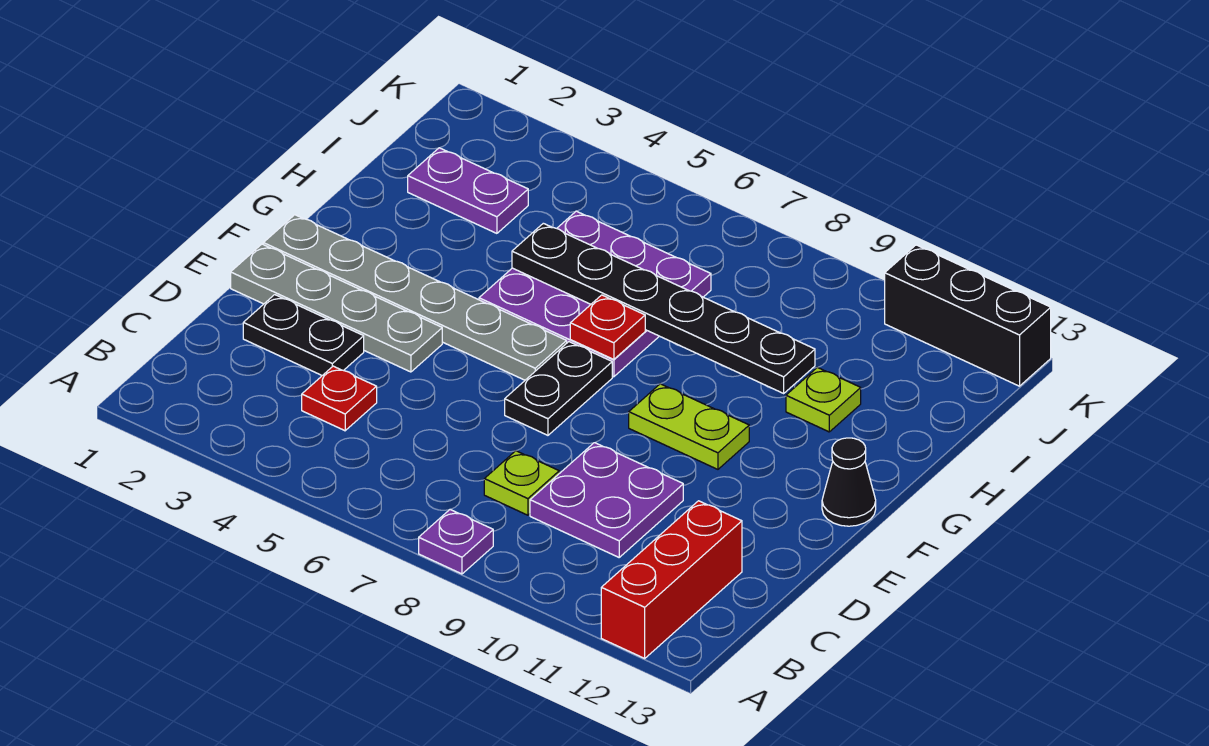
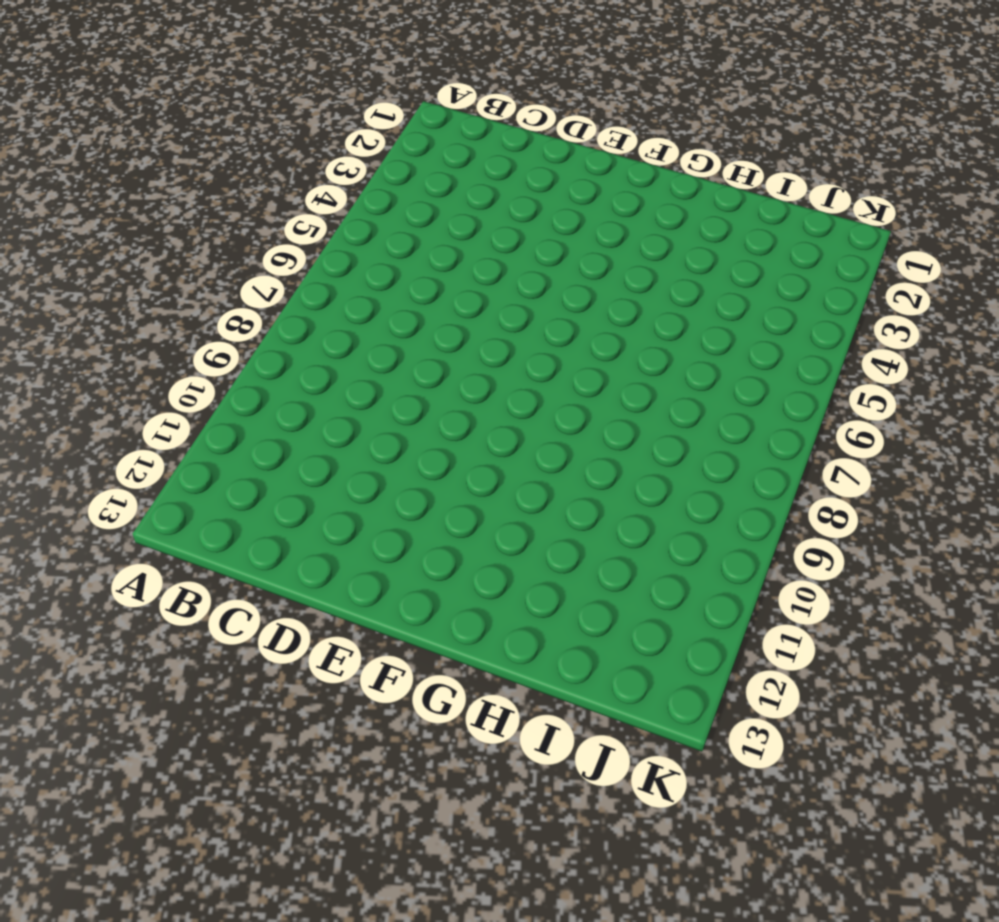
none -> purple 1x1 plate [419,509,493,574]
none -> red 1x3 brick [601,501,742,658]
none -> red 1x1 plate [302,366,377,431]

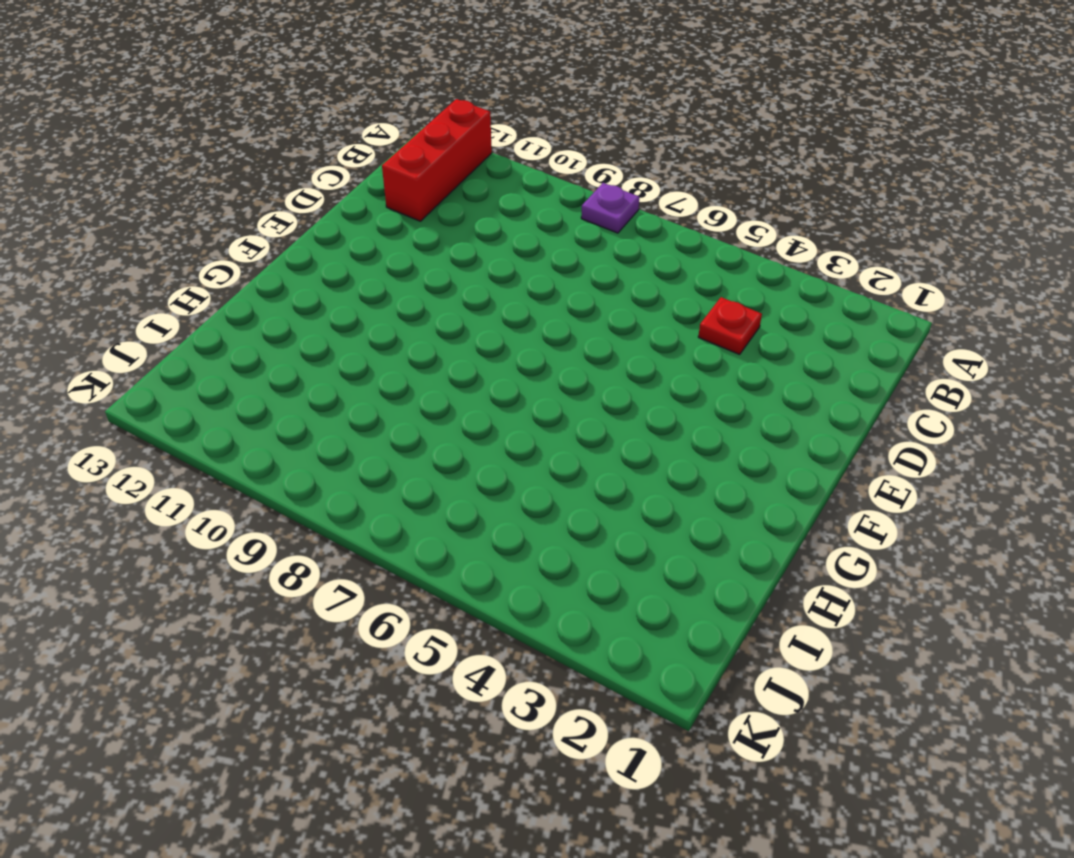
none -> lime 1x1 plate [484,451,559,515]
none -> purple 2x2 plate [530,443,683,557]
none -> black 1x2 plate [243,295,364,376]

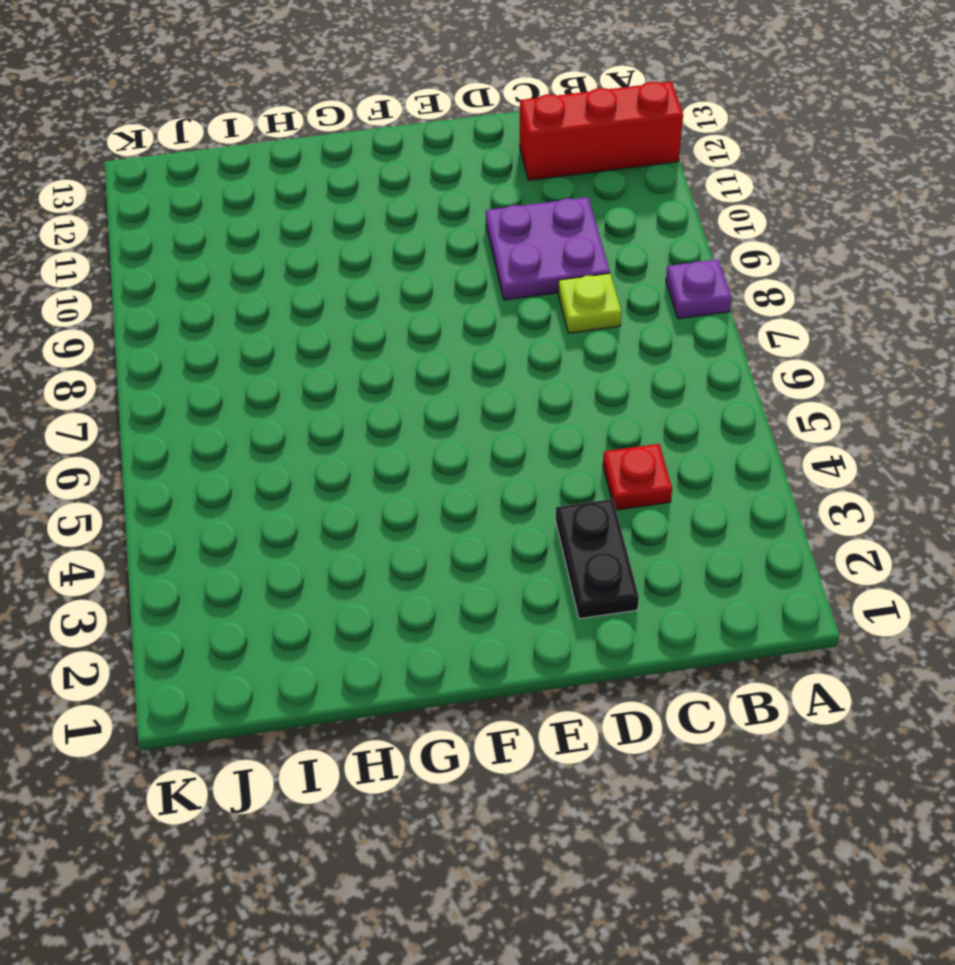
none -> grey 1x4 plate [231,244,442,372]
none -> black 1x2 plate [505,342,612,435]
none -> grey 1x6 plate [263,215,567,380]

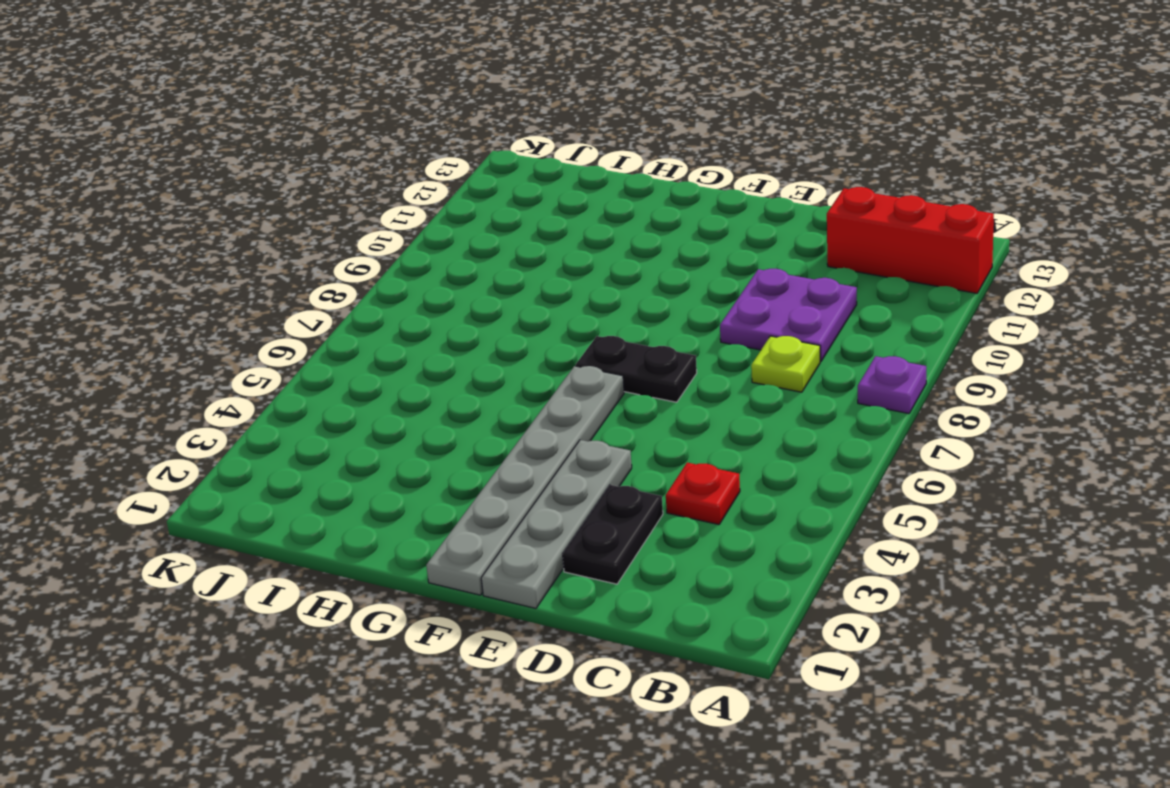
none -> lime 1x2 plate [629,384,749,469]
none -> black 1x1 cone [822,438,876,526]
none -> purple 3x3 plate [479,211,711,377]

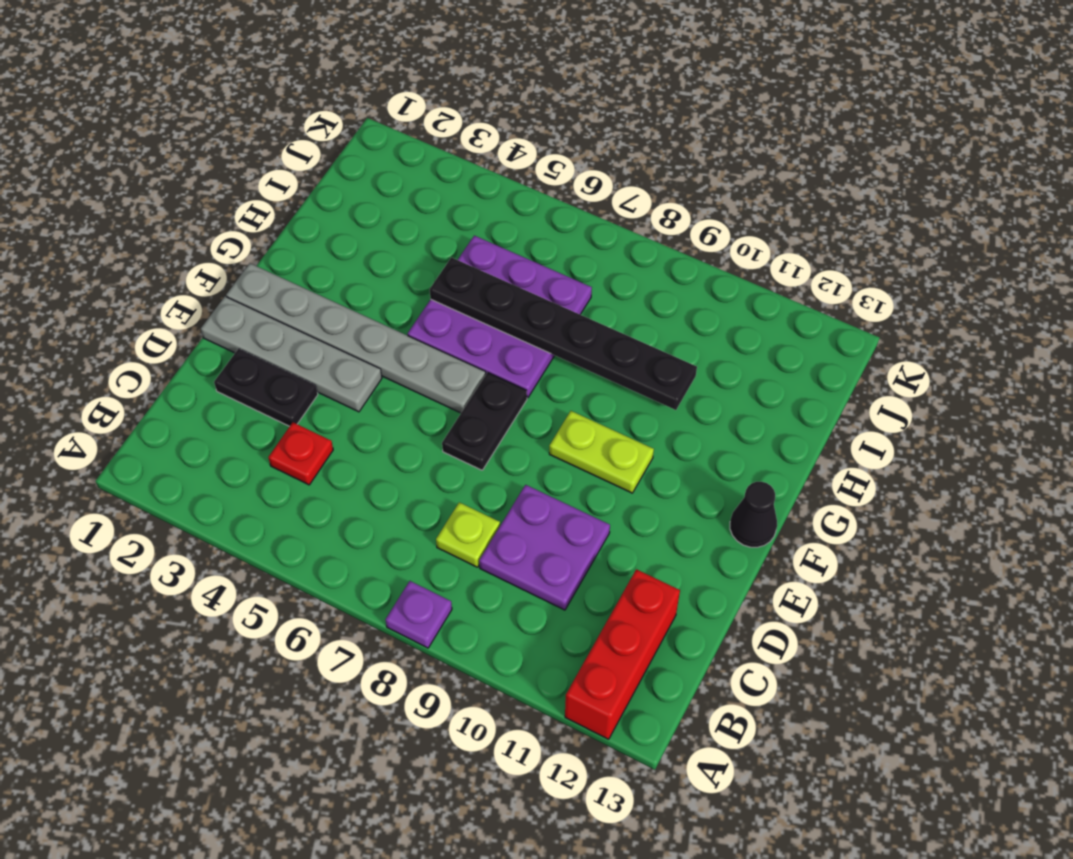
none -> lime 1x1 plate [786,367,861,432]
none -> purple 1x2 plate [408,148,528,233]
none -> black 1x3 brick [885,245,1051,386]

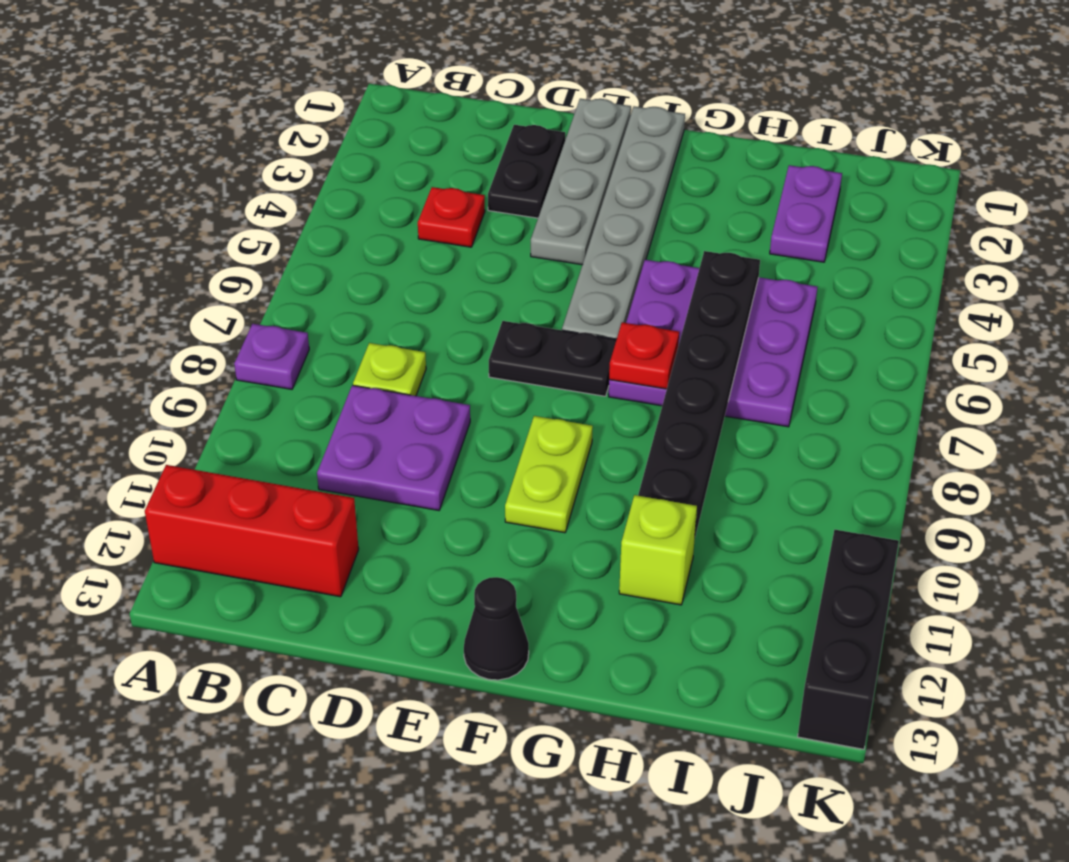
lime 1x1 brick [619,495,697,605] -> lime 1x1 plate [786,367,861,432]

